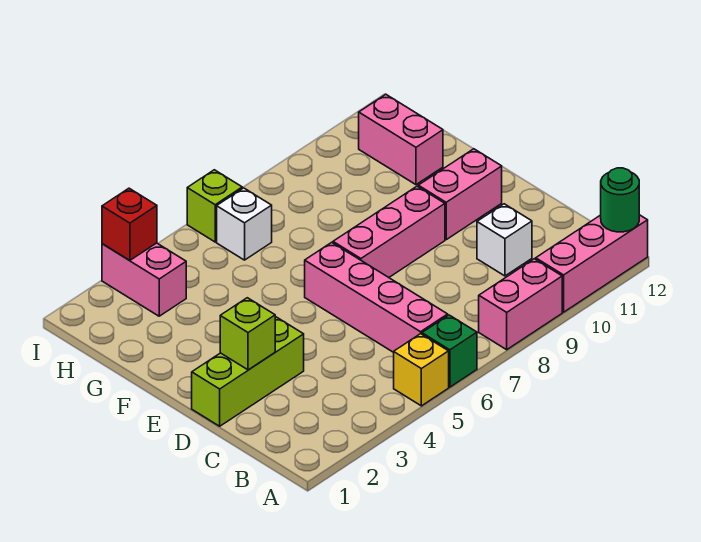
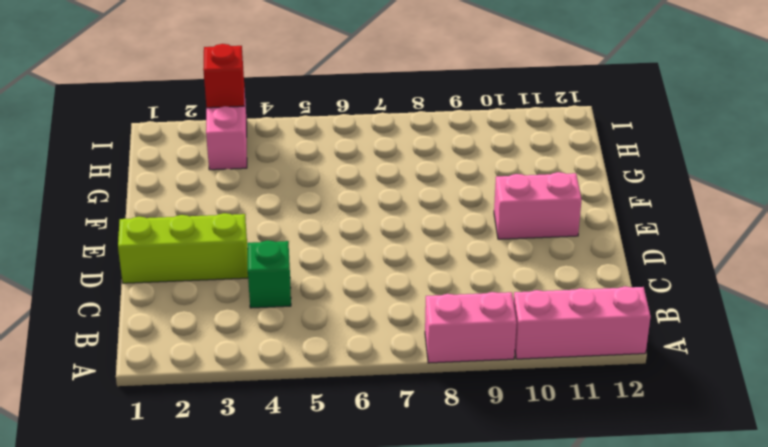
green 1x1 brick [247,240,291,308] -> green 1x1 brick moved to [422,315,477,387]
none -> yellow 1x1 brick [394,334,449,406]
none -> pink 1x4 brick [305,242,448,352]
none -> white 1x1 brick [477,204,532,276]

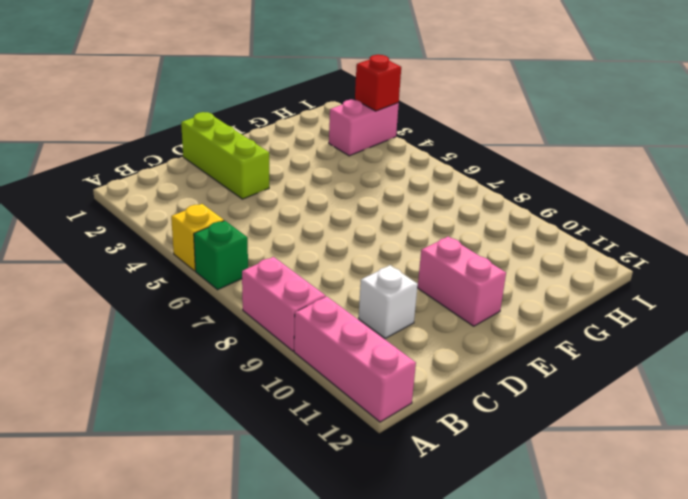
none -> pink 1x4 brick [305,242,448,352]
none -> pink 1x3 brick [333,186,445,277]
none -> pink 1x2 brick [359,94,443,185]

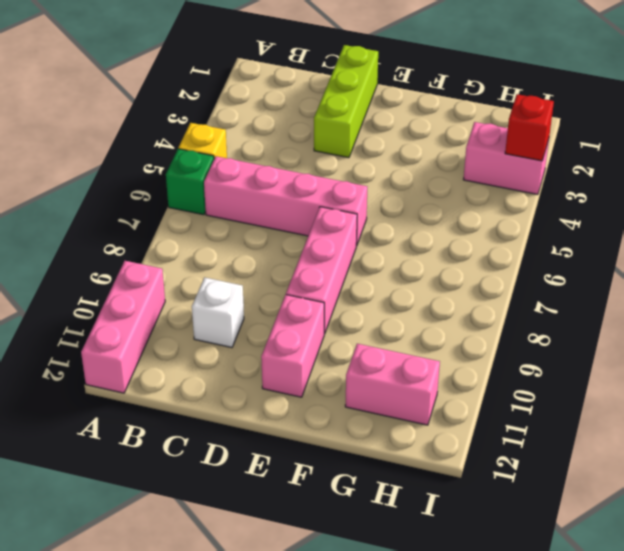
none -> pink 1x2 brick [479,259,562,350]
none -> white 1x1 brick [217,188,272,260]
none -> lime 1x1 brick [187,170,242,242]

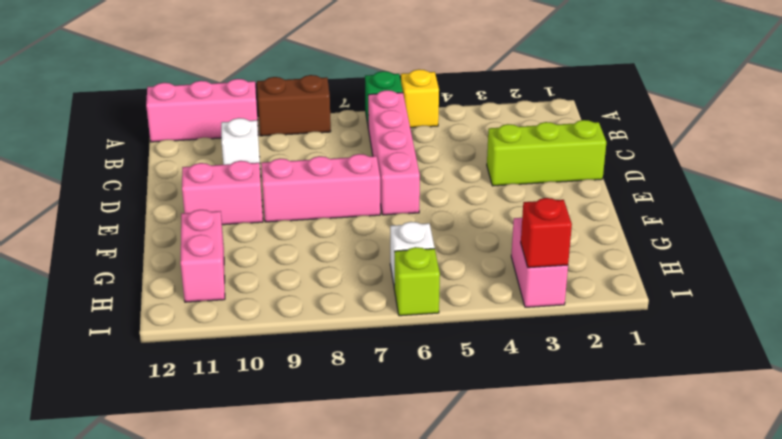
brown 1x2 brick [257,75,331,136] -> pink 1x2 brick [479,259,562,350]
none -> green 1x1 round brick [601,168,639,232]
none -> lime 1x1 brick [220,298,275,370]

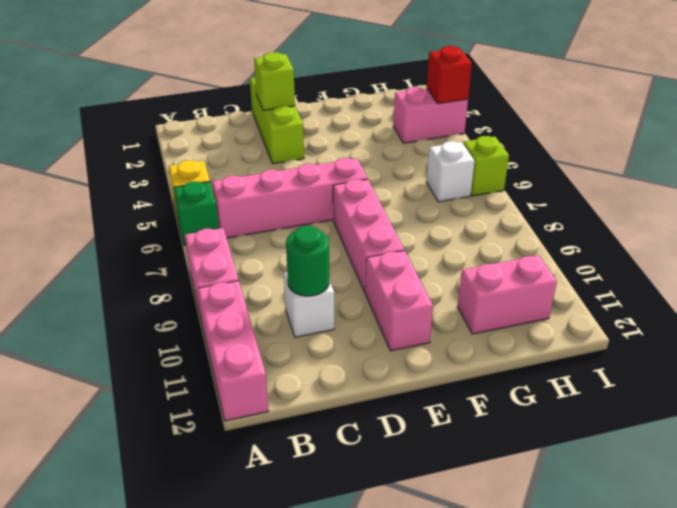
green 1x1 round brick [286,226,329,296] -> green 1x1 round brick moved to [601,168,639,232]

